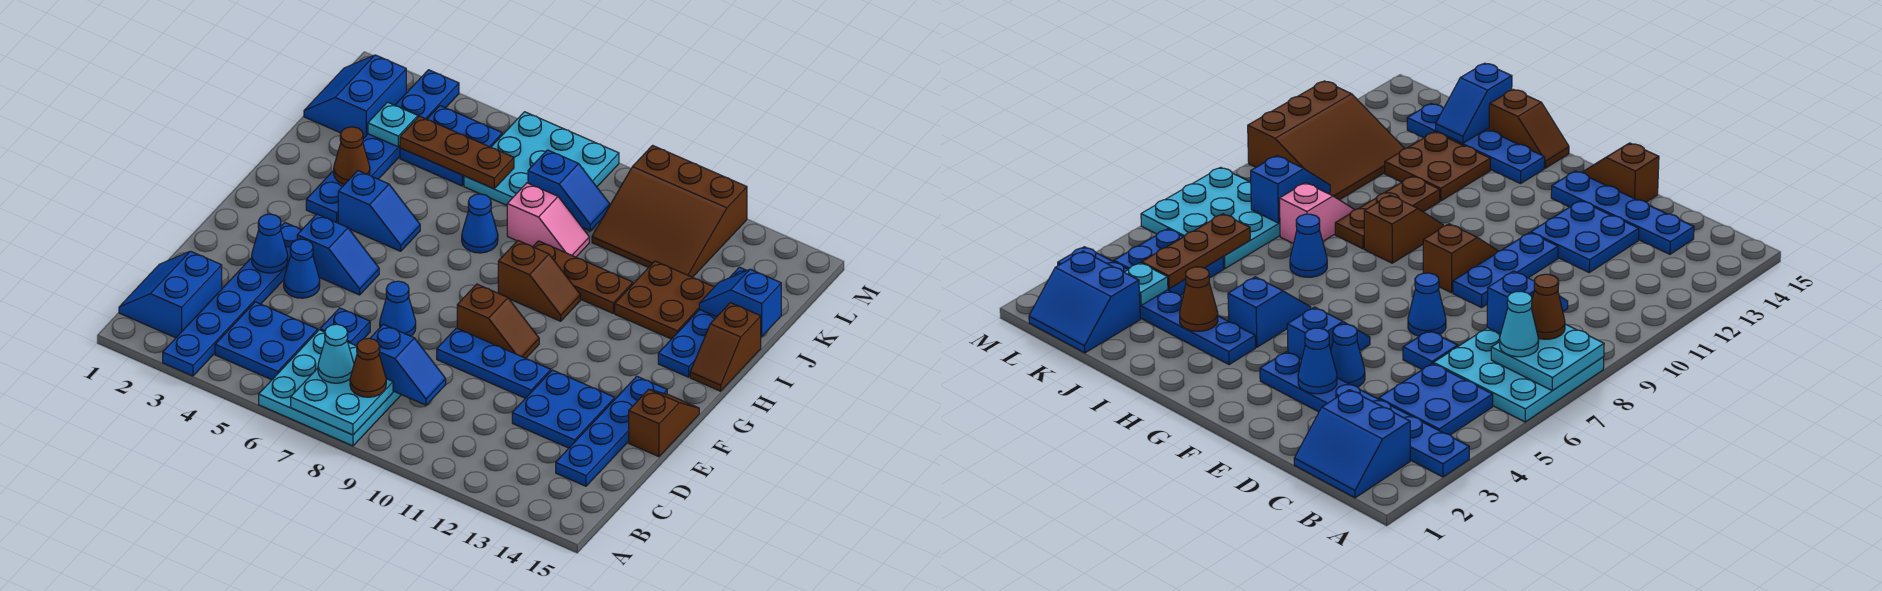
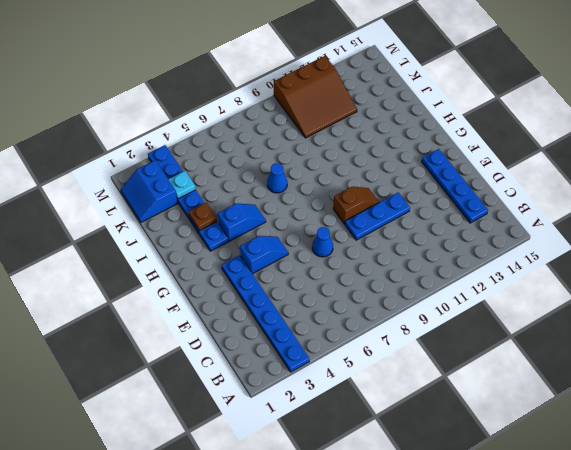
brown 1x1 plate [188,202,217,231] -> brown 1x1 cone [334,127,370,185]
none -> cyan 3x3 plate [259,330,401,446]
none -> blue 2x2 slope [119,251,222,338]
none -> blue 2x2 plate [215,302,318,380]
none -> blue 1x1 plate [320,308,370,346]

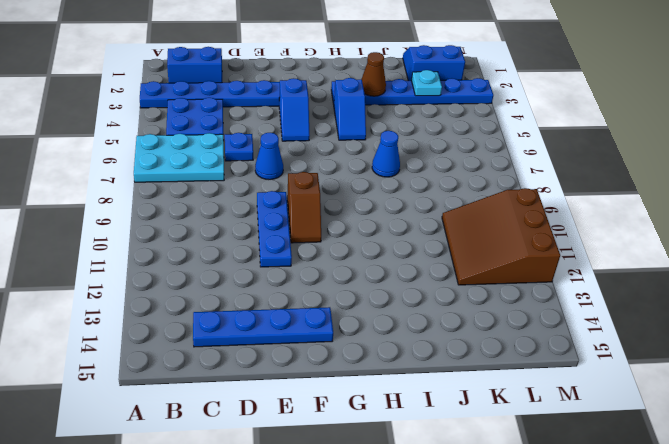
cyan 2x3 plate [134,133,224,182] -> cyan 3x3 plate [259,330,401,446]
none -> blue 2x2 plate [512,370,615,448]
none -> blue 1x1 cone [284,239,320,298]
none -> brown 1x2 slope [629,389,699,457]
none -> brown 1x2 slope [498,241,580,321]

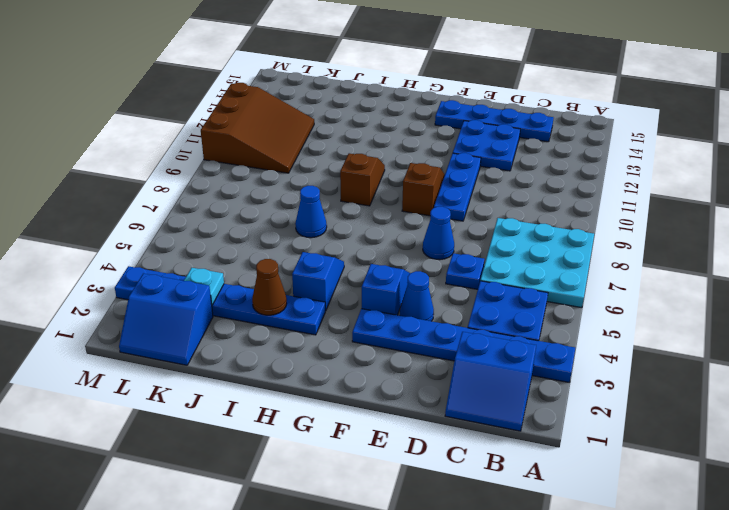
none -> brown 1x2 slope [629,389,699,457]
none -> blue 1x4 plate [658,267,747,377]
none -> brown 1x2 slope [690,303,761,391]
none -> brown 1x3 plate [533,241,633,313]

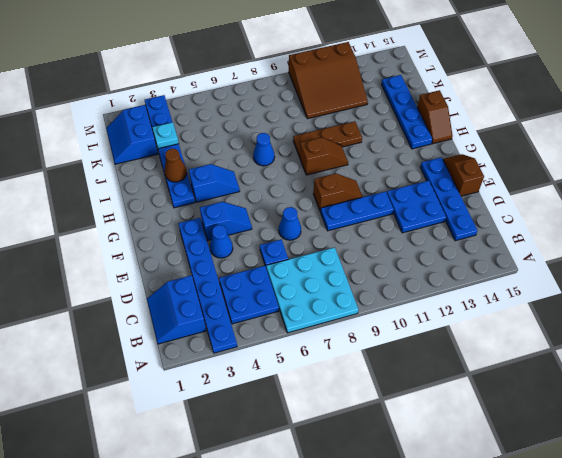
none -> brown 2x2 plate [615,261,714,339]
none -> pink 1x2 slope [507,183,589,257]
none -> blue 2x2 plate [400,106,502,186]
none -> cyan 3x3 plate [464,112,619,205]

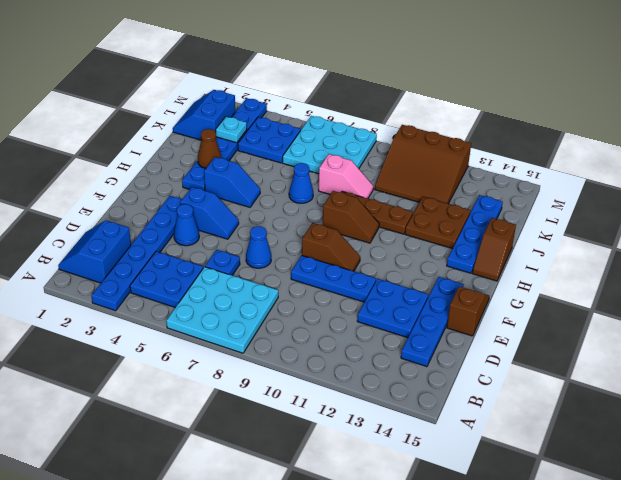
none -> cyan 2x2 plate [291,368,393,435]
none -> blue 1x2 slope [370,324,446,405]
none -> blue 1x1 cone [252,214,288,273]
none -> blue 1x2 slope [699,269,781,336]

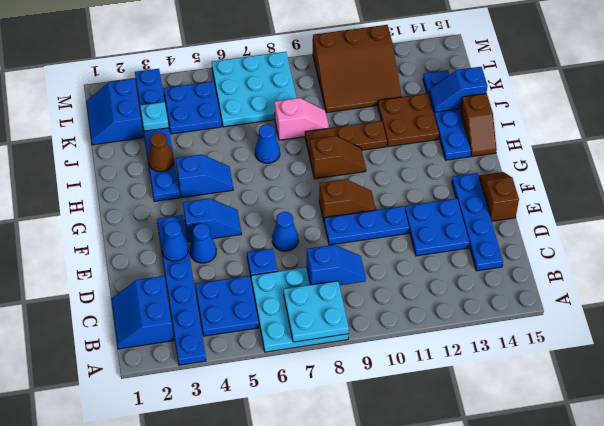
none -> brown 1x3 plate [400,116,514,189]
none -> blue 1x2 slope [528,150,610,231]
none -> cyan 1x1 cone [318,324,354,383]
none -> brown 1x1 cone [350,338,386,397]

